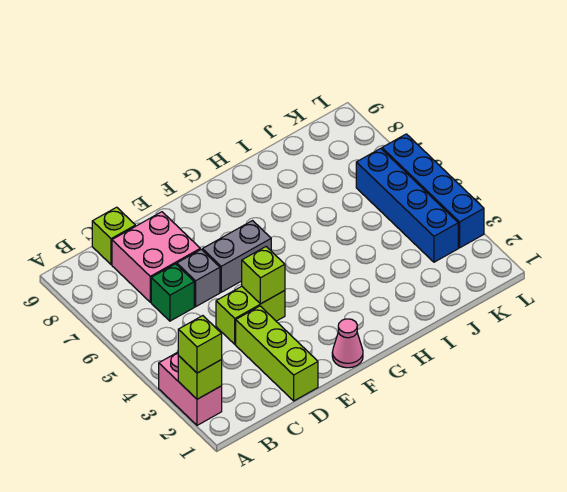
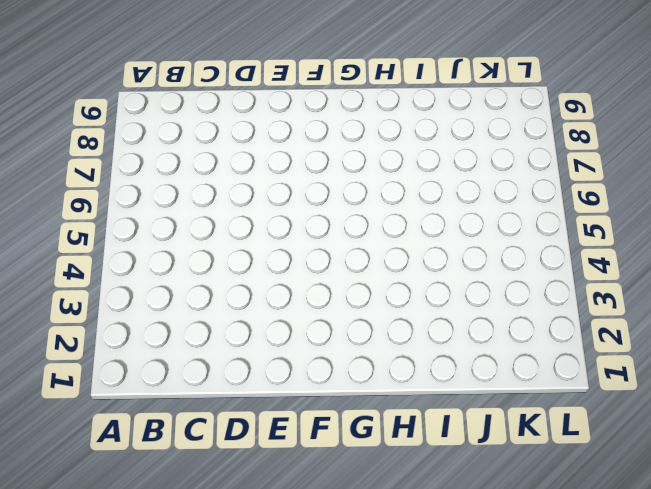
none -> pink 1x2 brick [159,352,222,425]
none -> green 1x1 brick [151,264,194,321]
none -> pink 2x2 brick [112,212,200,302]

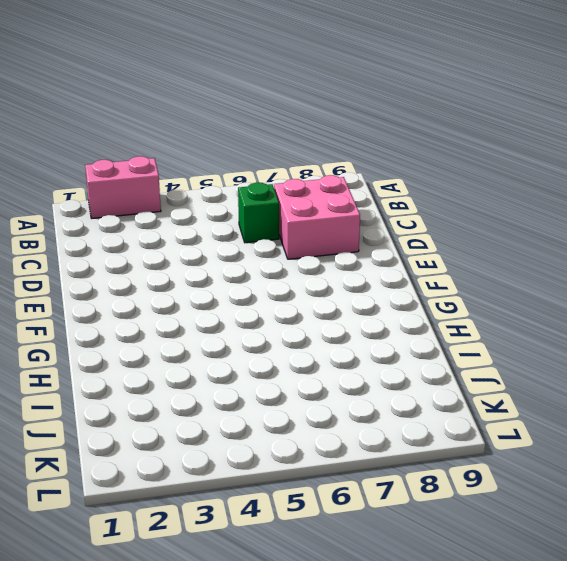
none -> lime 1x1 brick [92,207,135,265]
none -> lime 1x3 brick [236,306,318,401]
none -> lime 1x2 brick [216,286,285,344]

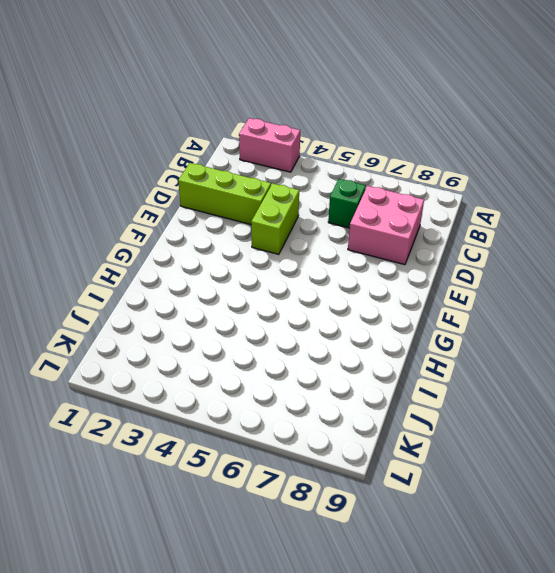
none -> lime 1x1 brick [92,207,135,265]
none -> grey 1x1 brick [177,249,220,307]
none -> grey 1x2 brick [203,221,271,292]

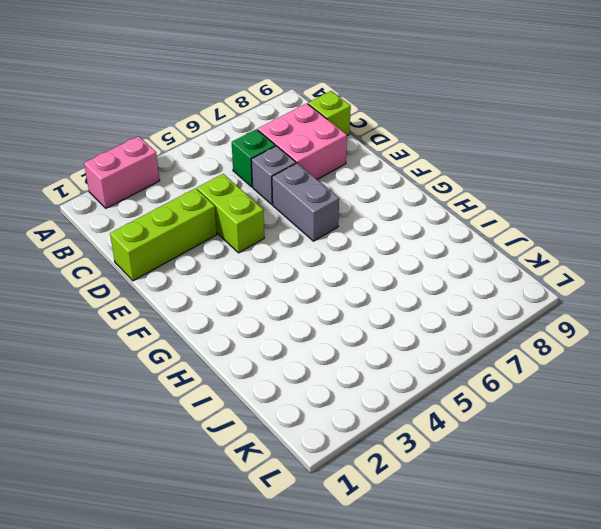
none -> pink 1x1 cone [332,319,363,368]
none -> blue 1x4 brick [356,148,458,262]
none -> blue 1x4 brick [382,134,484,248]

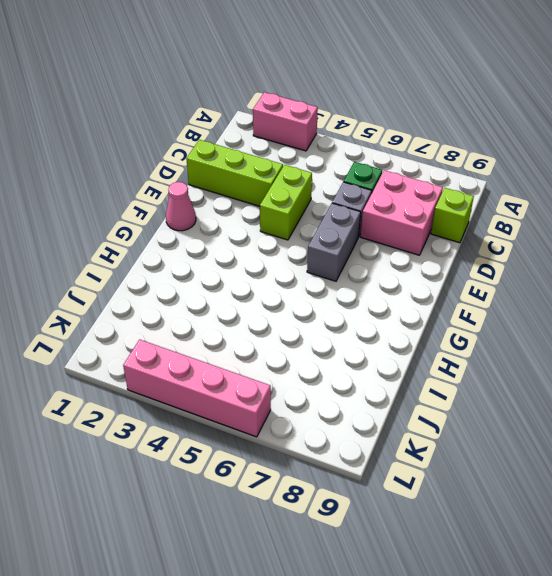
pink 1x4 brick [123,339,271,437] -> blue 1x4 brick [382,134,484,248]
none -> blue 1x4 brick [356,148,458,262]
none -> lime 1x1 brick [178,356,222,399]
none -> lime 1x1 brick [242,247,285,304]

